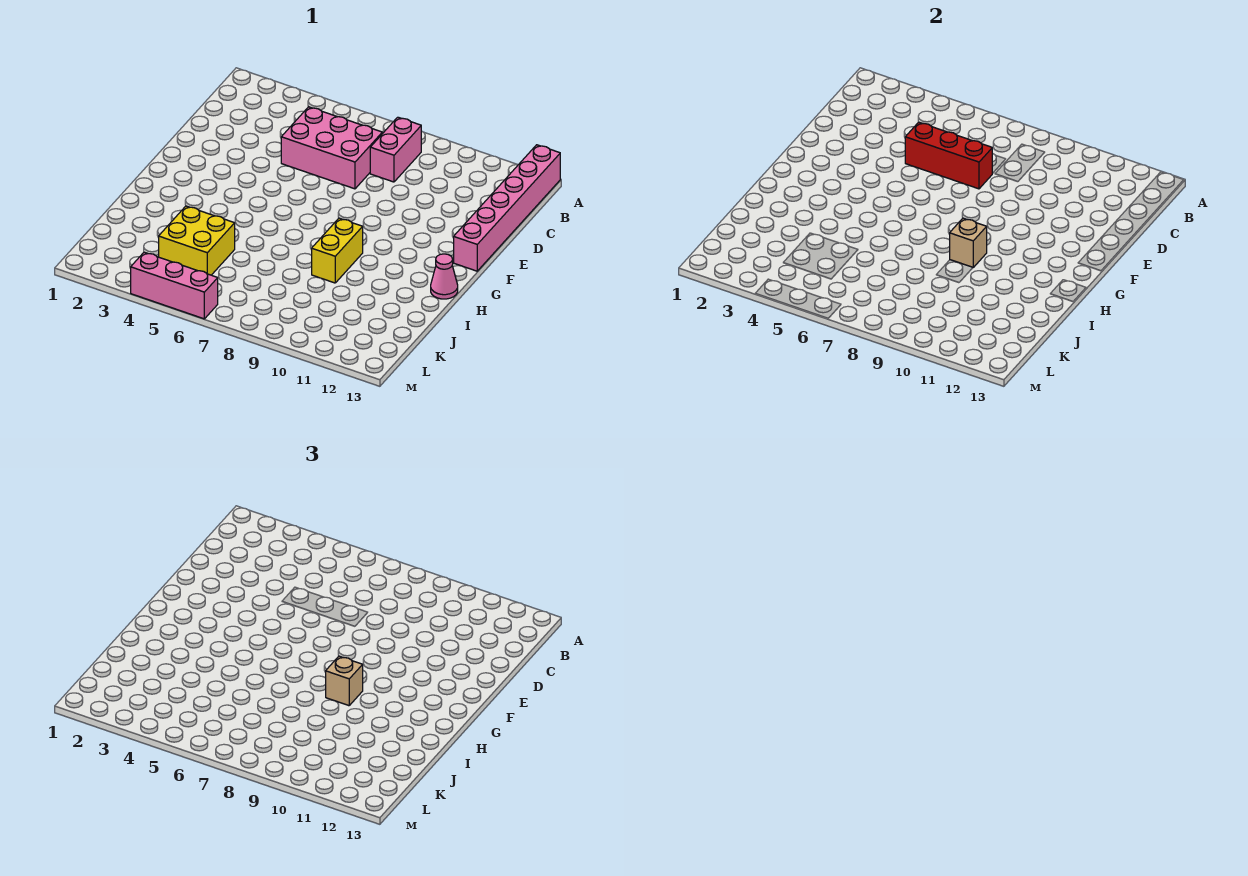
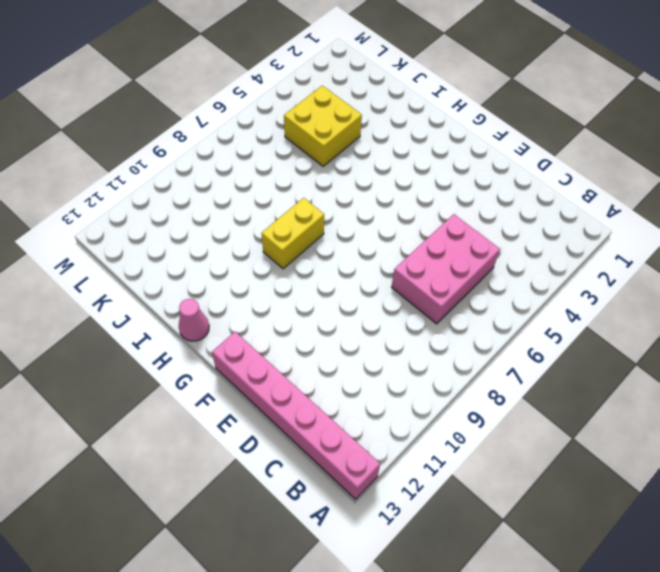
yellow 1x2 brick [262,198,324,269] -> yellow 1x2 brick turned to [312,218,363,283]
none -> pink 1x2 brick [370,117,421,182]
none -> pink 1x3 brick [131,252,218,319]

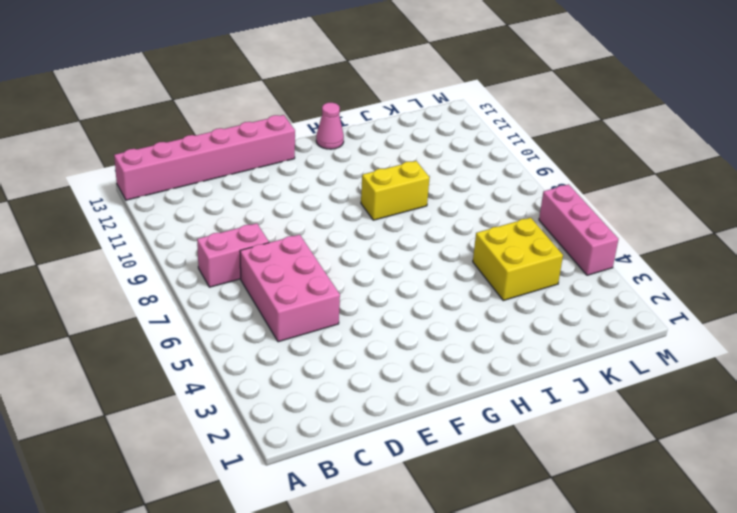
none -> red 1x3 brick [905,122,992,189]
none -> tan 1x1 brick [950,218,987,267]

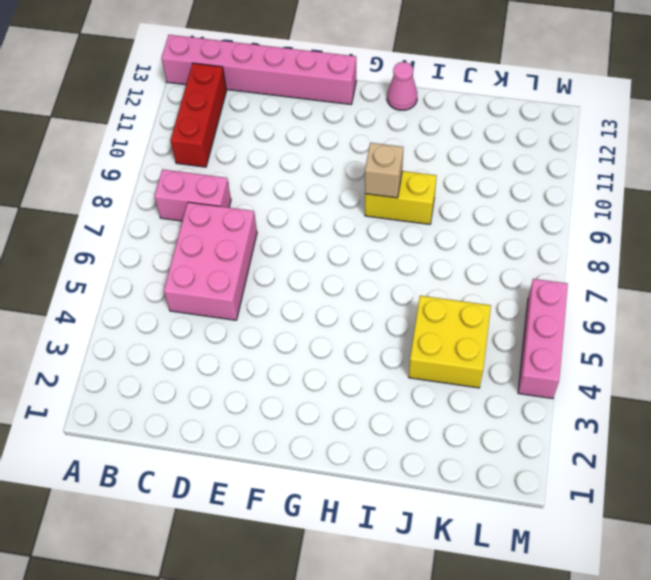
red 1x3 brick [170,63,226,167] -> red 1x3 brick moved to [905,122,992,189]
none -> tan 1x1 brick [326,656,363,706]

